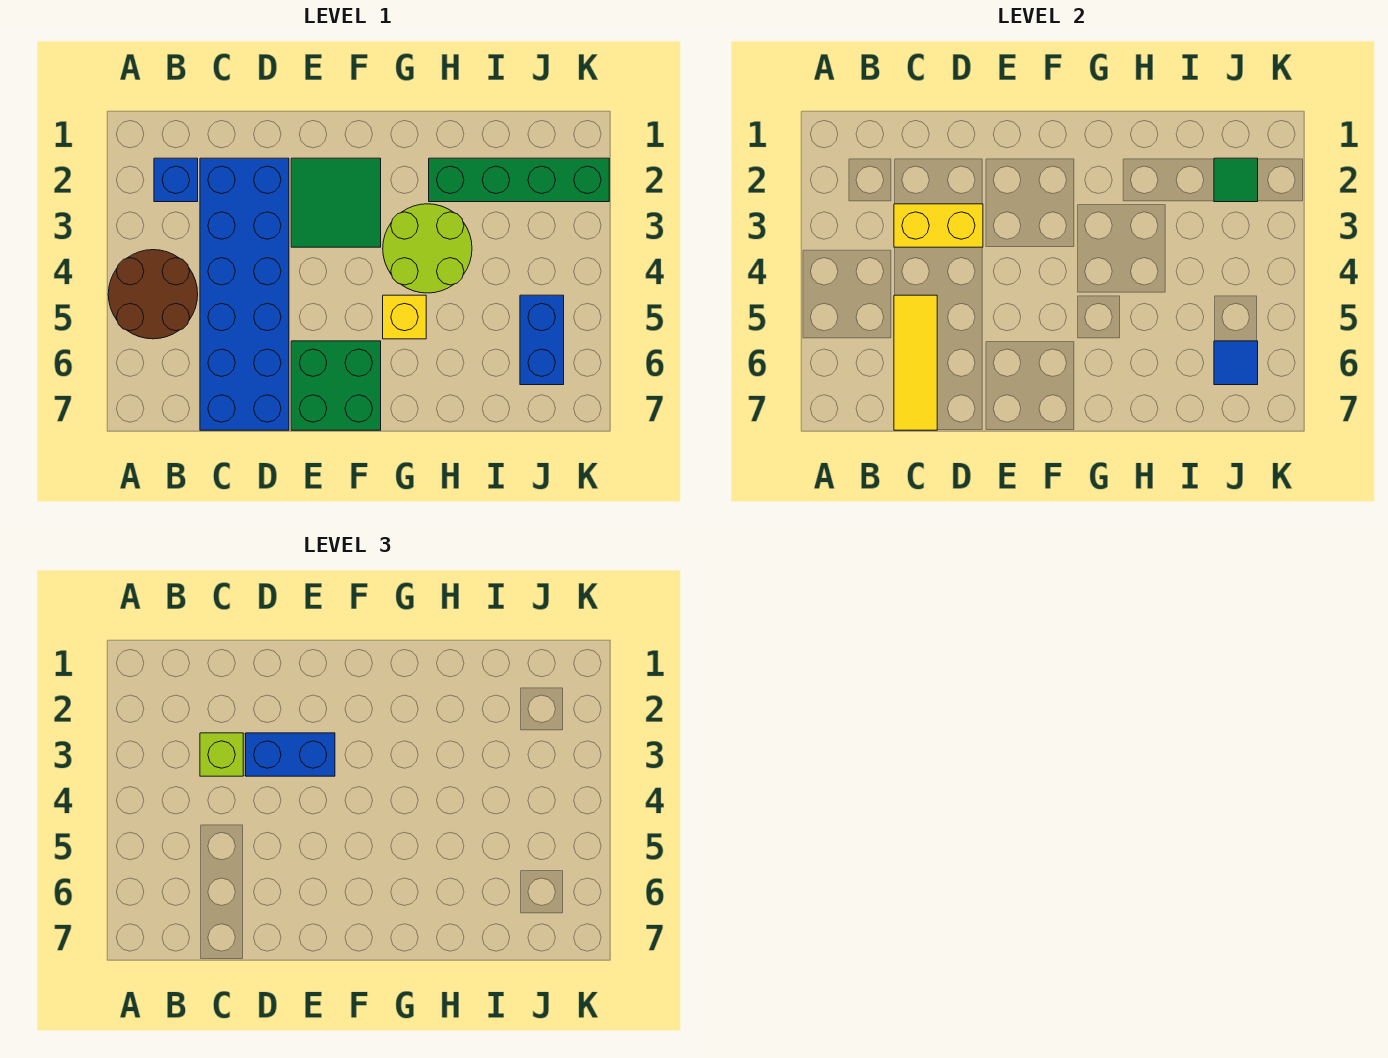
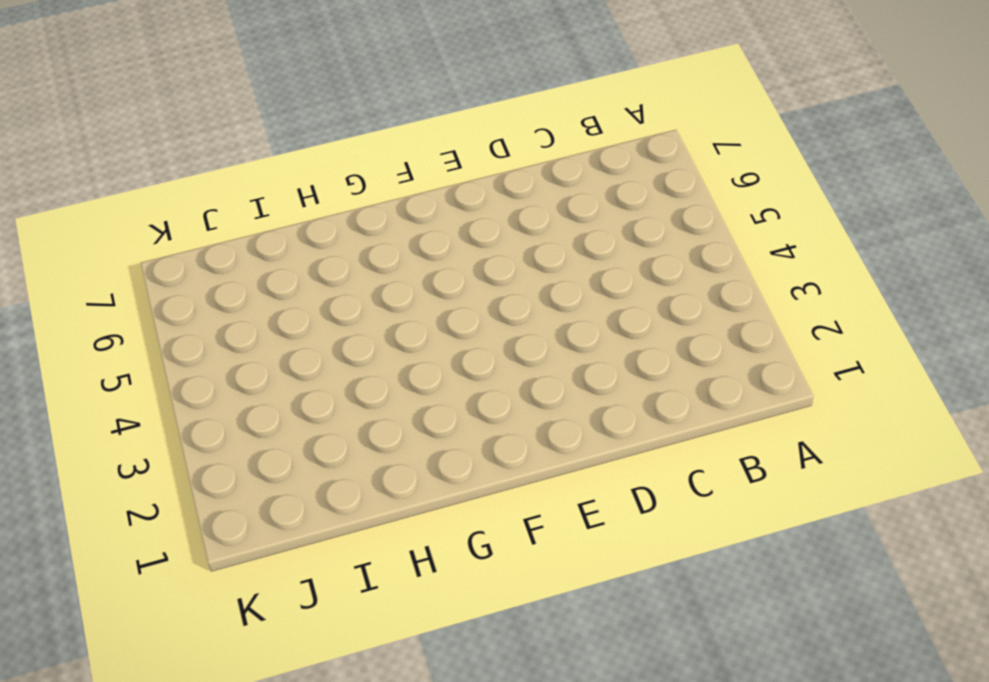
none -> brown 2x2 round brick [108,250,198,339]
none -> blue 1x1 brick [154,158,198,202]
none -> blue 2x6 brick [200,158,289,430]

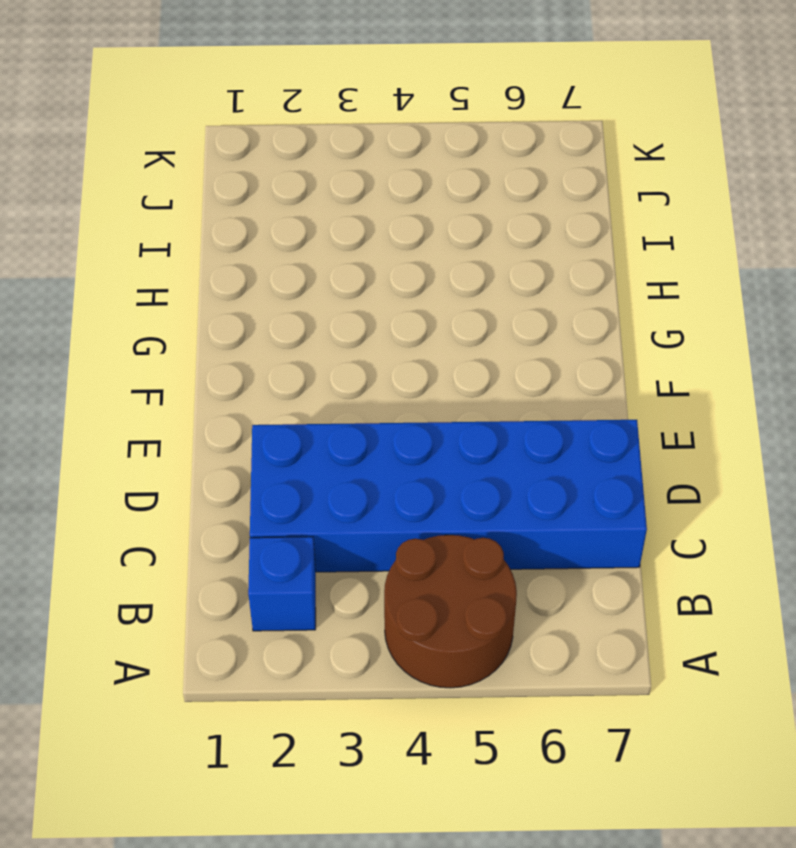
none -> green 2x2 tile [291,158,381,247]
none -> green 2x2 brick [291,341,381,430]
none -> lime 2x2 round brick [383,204,472,293]

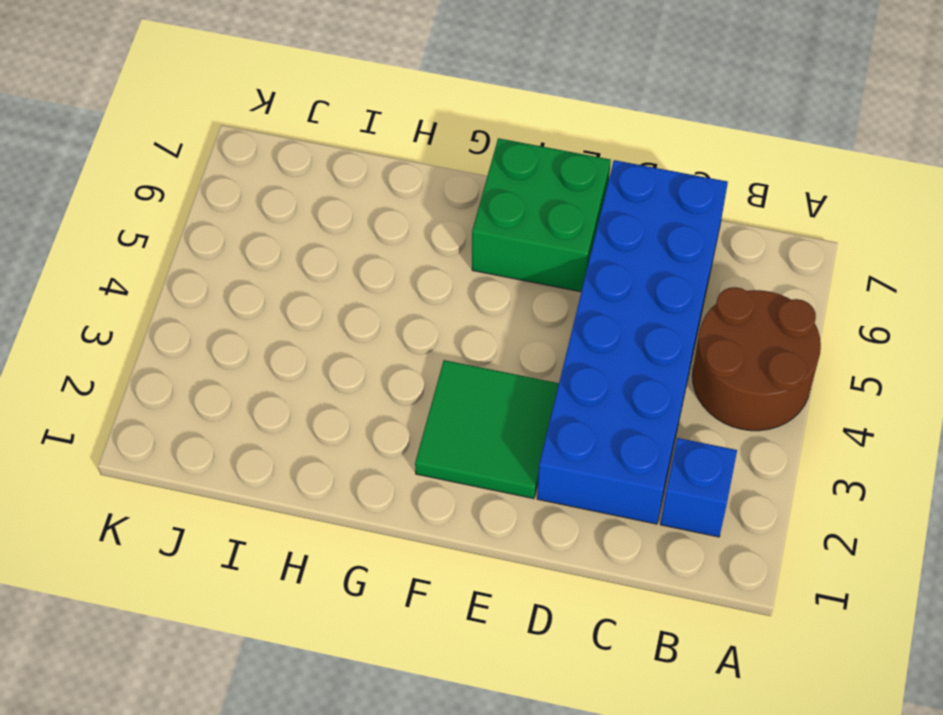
none -> lime 2x2 round brick [383,204,472,293]
none -> yellow 1x1 brick [383,295,426,339]
none -> green 1x4 brick [429,158,609,202]

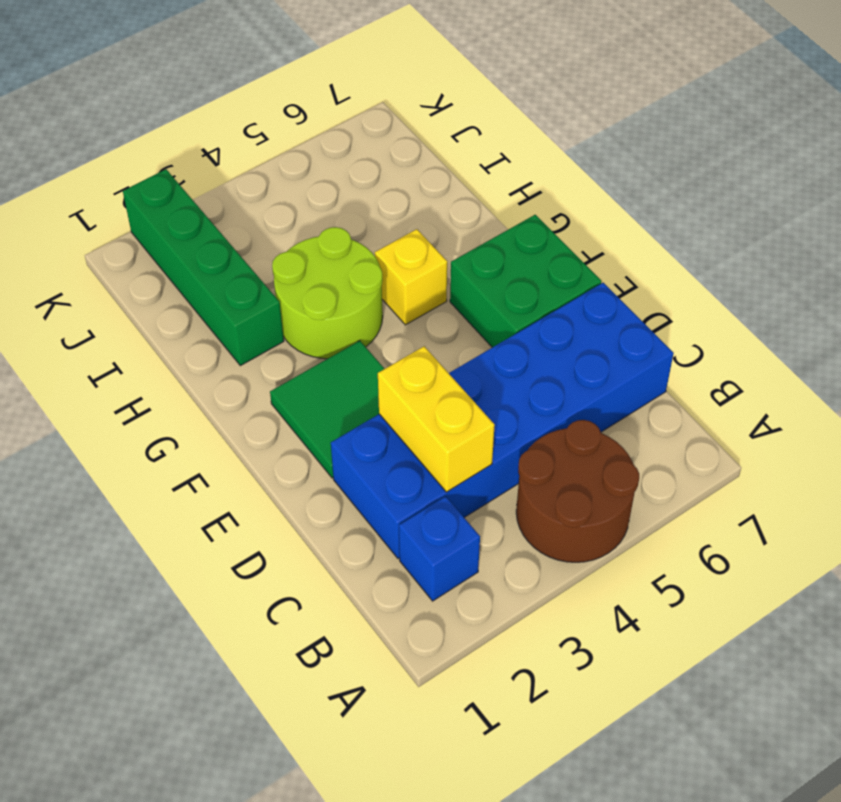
none -> blue 1x2 brick [520,295,564,385]
none -> yellow 1x3 tile [894,295,937,430]
none -> green 1x1 tile [1214,158,1258,202]

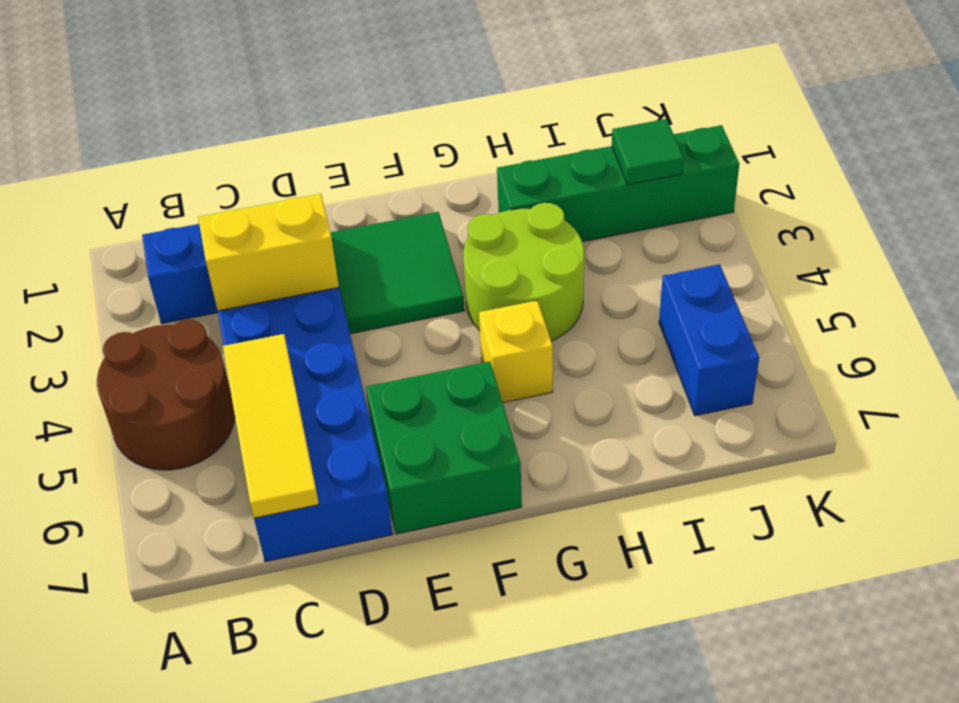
none -> blue 1x1 tile [1214,341,1258,385]
none -> lime 1x1 brick [200,733,243,776]
none -> blue 1x2 brick [246,733,335,776]

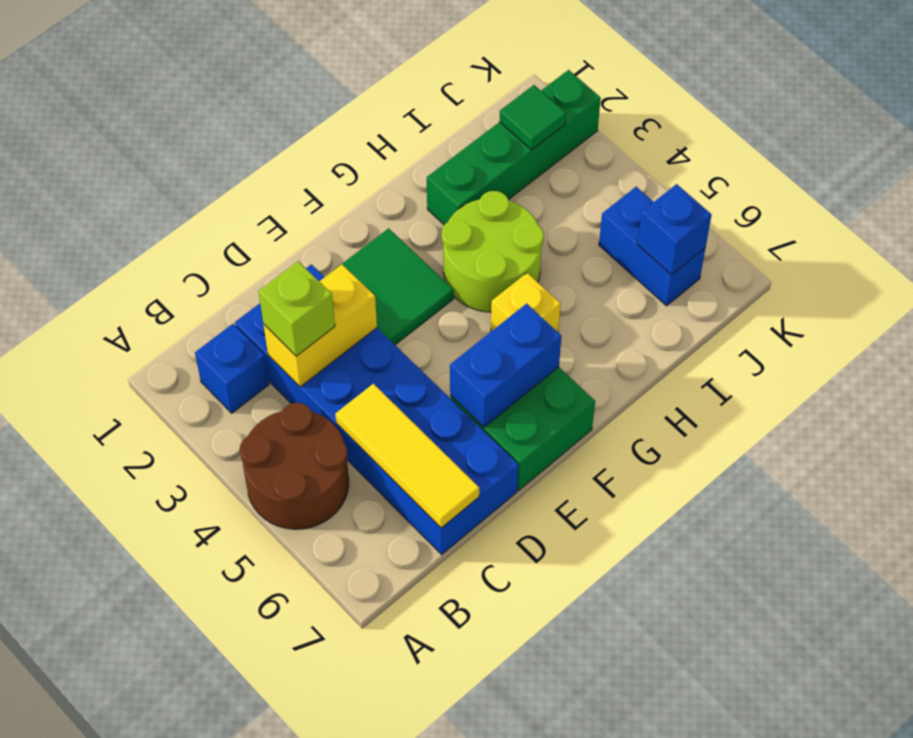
blue 1x2 brick [450,304,561,427] -> blue 1x2 brick moved to [246,733,335,776]
blue 1x1 brick [637,184,711,275] -> blue 1x1 tile [1214,341,1258,385]

